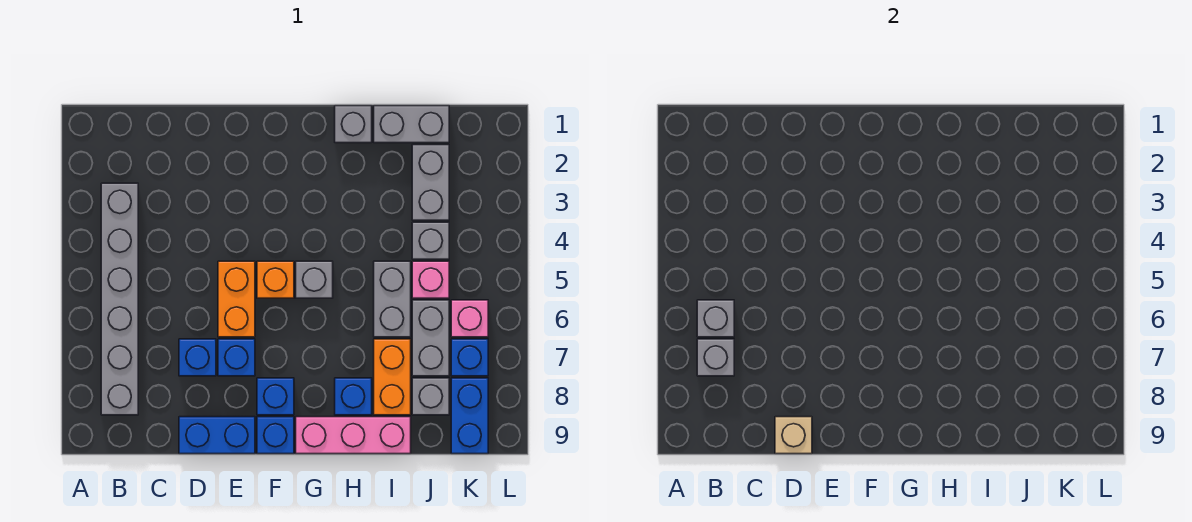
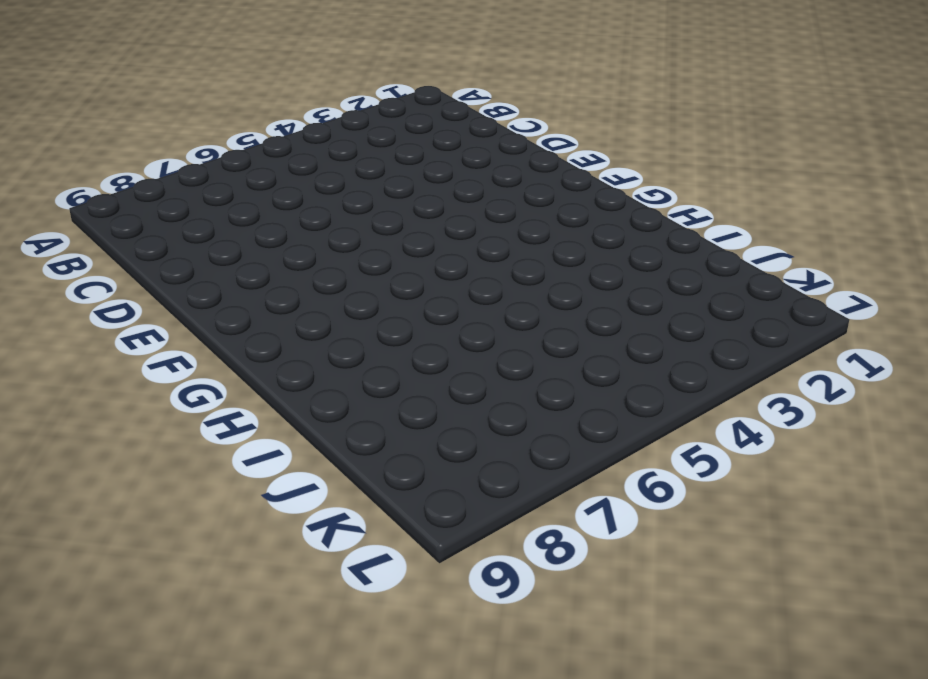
none -> grey 1x6 brick [101,183,138,415]
none -> blue 1x1 brick [179,339,216,376]
none -> blue 1x2 brick [179,417,255,454]

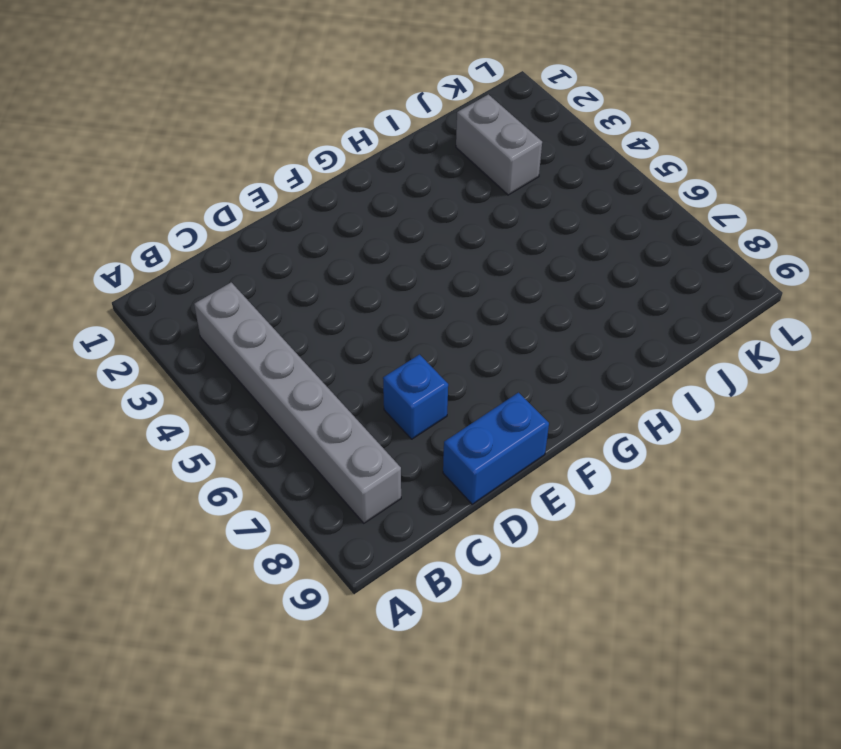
none -> orange 1x2 brick [218,261,255,337]
none -> blue 1x1 brick [218,339,255,376]
none -> orange 1x1 brick [257,261,294,298]

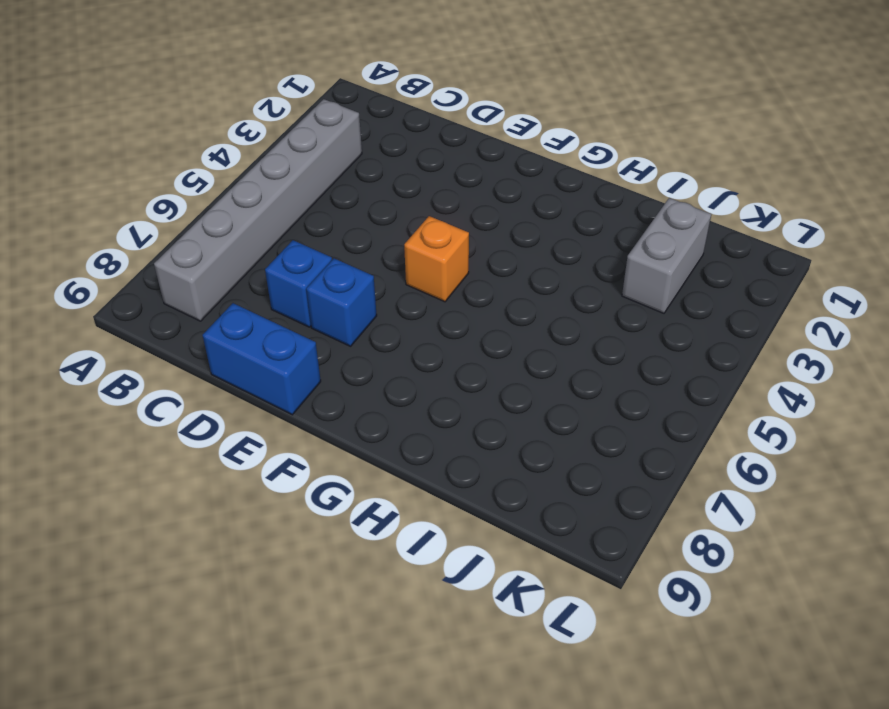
none -> orange 1x2 brick [218,261,255,337]
none -> blue 1x1 brick [257,378,294,415]
none -> blue 1x1 brick [257,417,294,454]

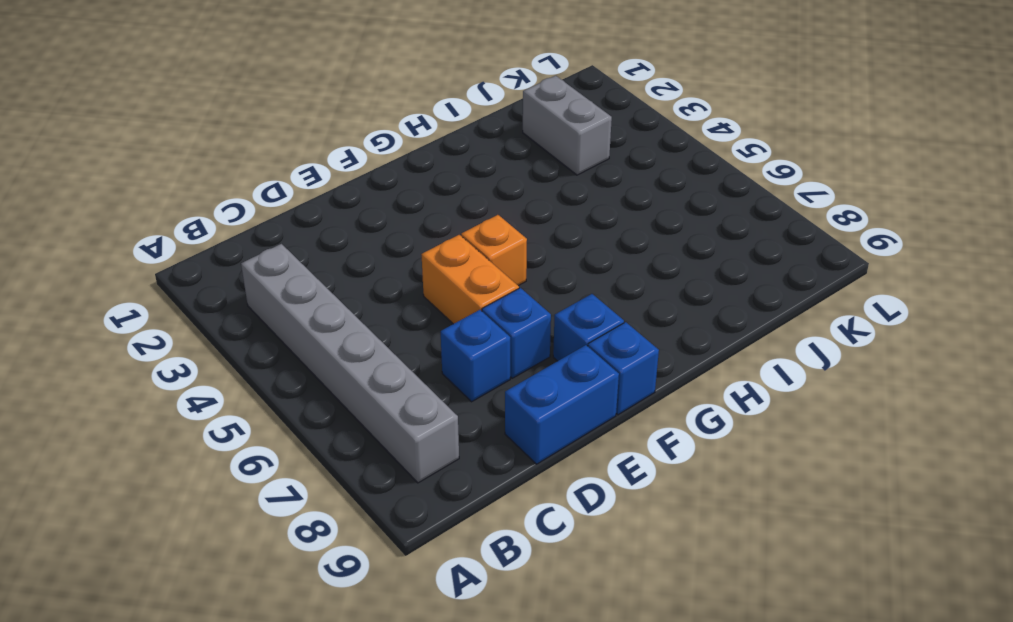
none -> grey 1x1 brick [296,261,333,298]
none -> pink 1x3 brick [296,417,411,454]
none -> grey 1x1 brick [335,106,372,143]

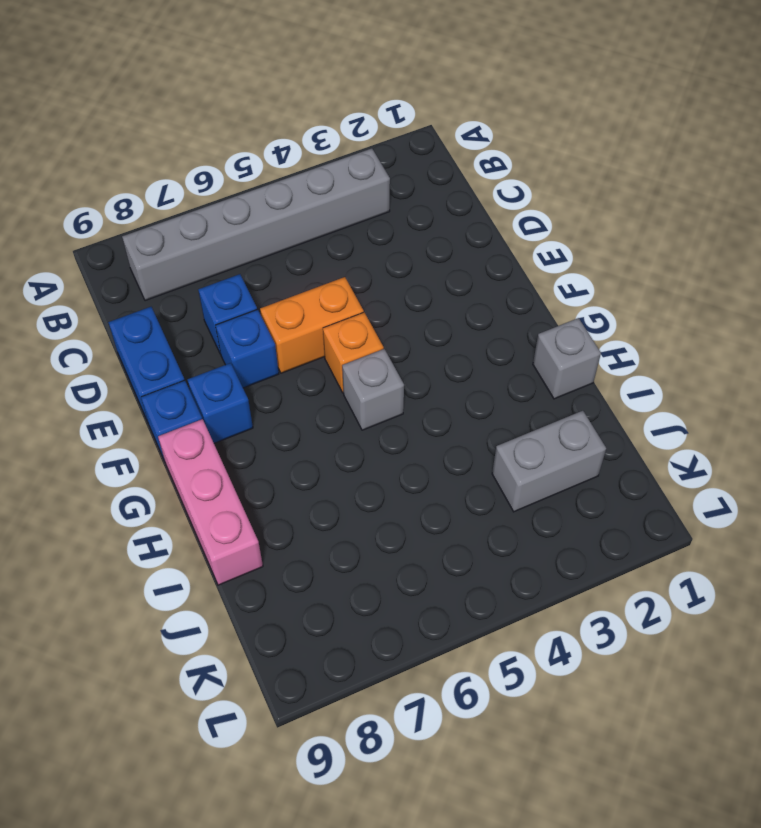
none -> blue 1x1 brick [335,378,372,415]
none -> grey 1x2 brick [374,106,449,143]
none -> grey 1x2 brick [374,261,411,337]

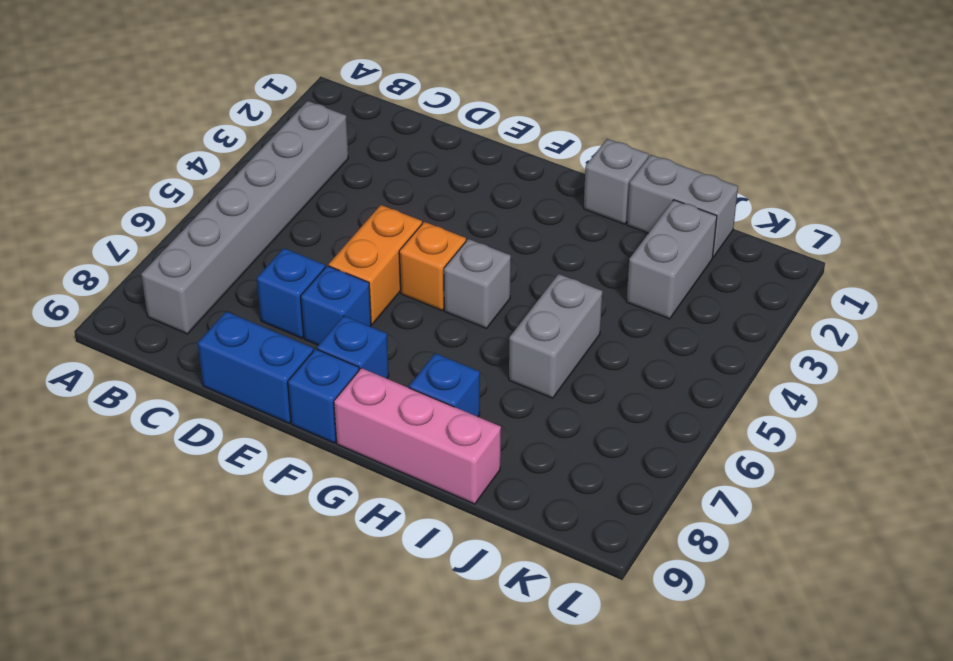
none -> orange 1x2 brick [374,339,411,415]
none -> grey 1x1 brick [412,222,449,259]
none -> pink 1x1 brick [412,261,449,298]

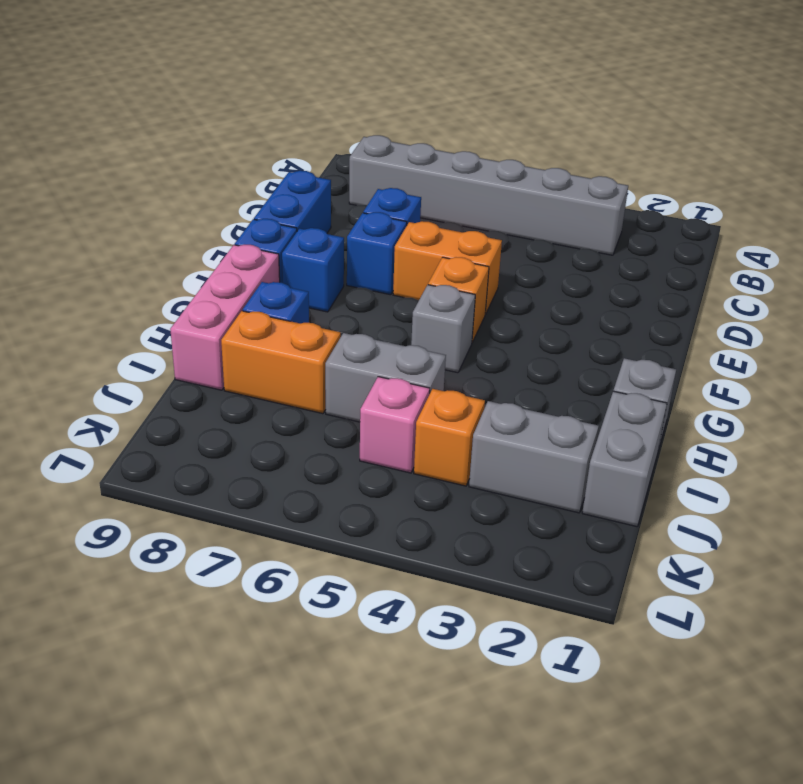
orange 1x1 brick [414,389,485,486] -> grey 1x1 brick [412,222,449,259]
none -> grey 1x2 brick [412,300,449,376]
none -> grey 1x1 brick [412,378,449,415]
none -> pink 1x1 brick [451,300,488,337]

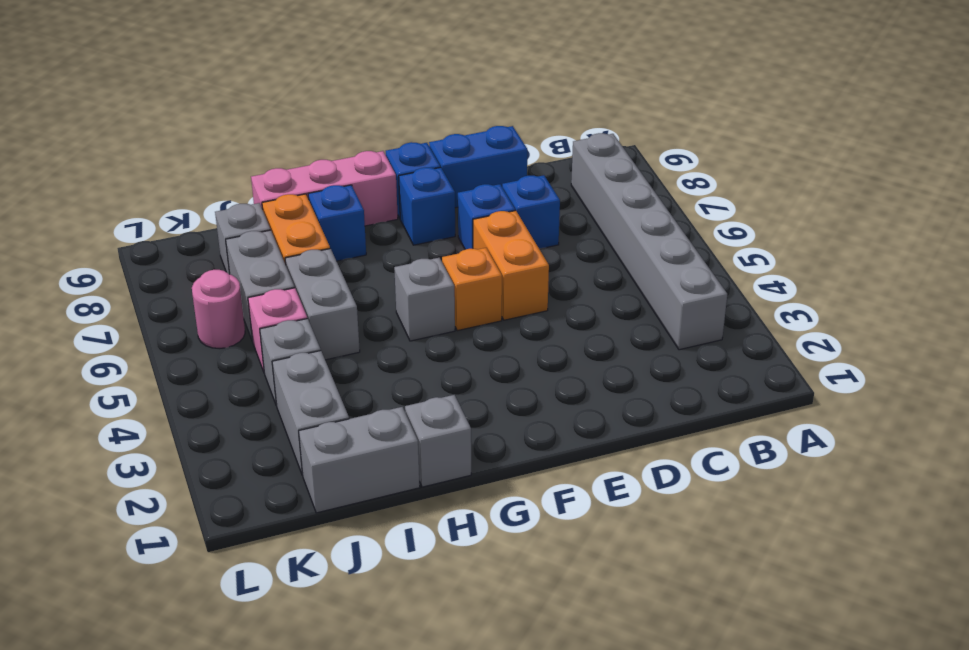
pink 1x1 round brick [192,270,245,349] -> pink 1x1 brick [451,300,488,337]
none -> blue 1x1 brick [451,339,488,376]
none -> blue 1x2 brick [451,378,488,454]
none -> grey 1x1 brick [697,300,734,337]

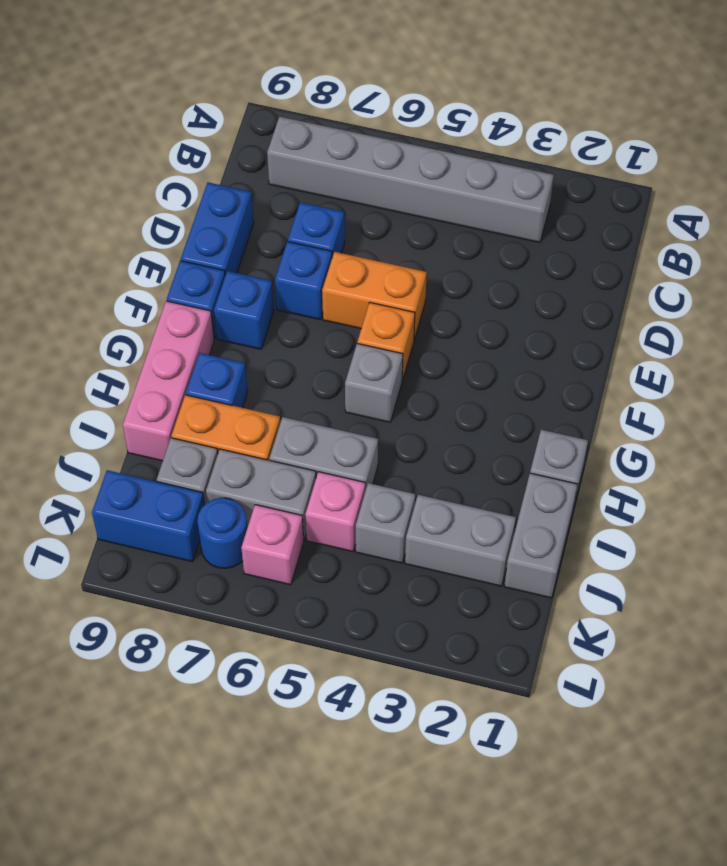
blue 1x1 round brick [197,498,248,568] -> blue 1x1 brick [451,339,488,376]
none -> grey 1x1 brick [697,300,734,337]
none -> grey 1x1 brick [697,339,734,376]
none -> tan 1x1 brick [775,417,812,454]

